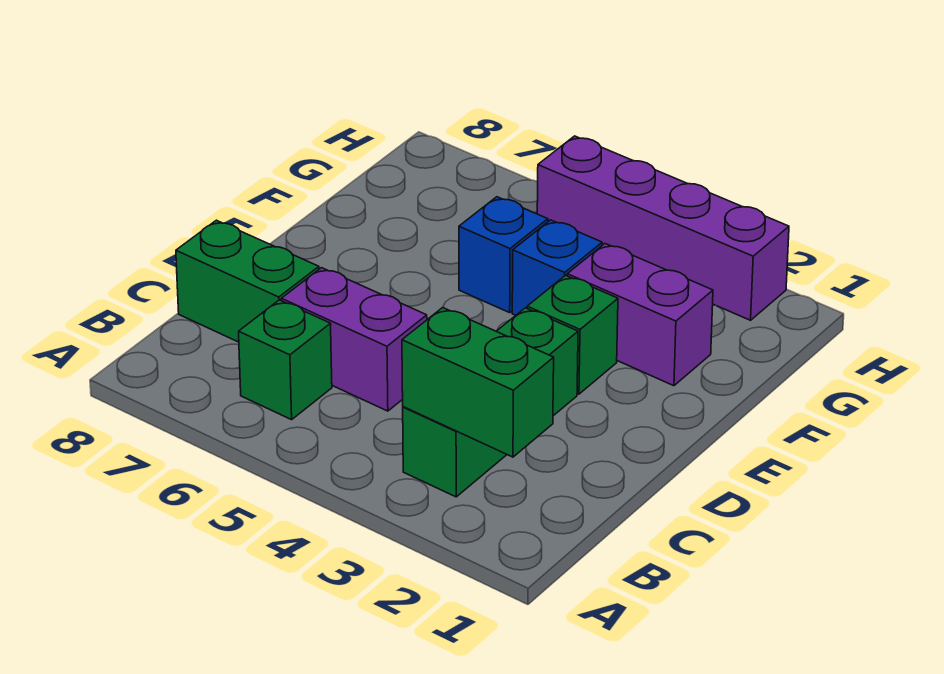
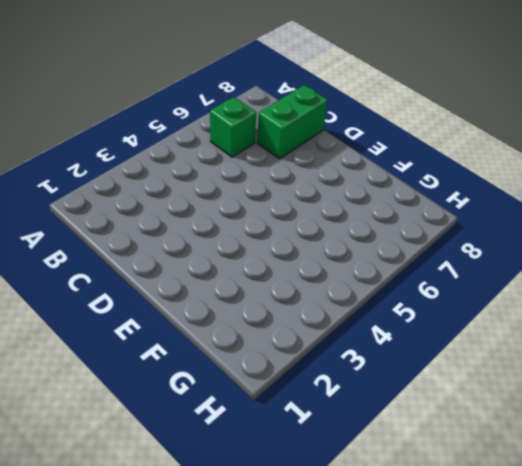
none -> green 1x3 brick [403,308,578,497]
none -> purple 1x2 brick [281,268,427,411]

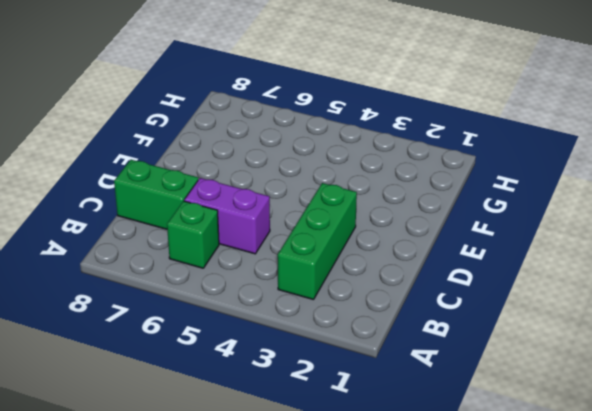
none -> green 1x1 brick [527,275,618,394]
none -> purple 1x2 brick [567,244,713,386]

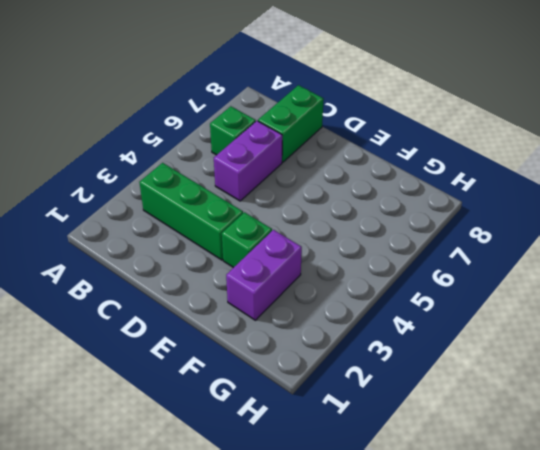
none -> blue 1x1 brick [512,220,602,315]
none -> blue 1x1 brick [459,197,548,313]

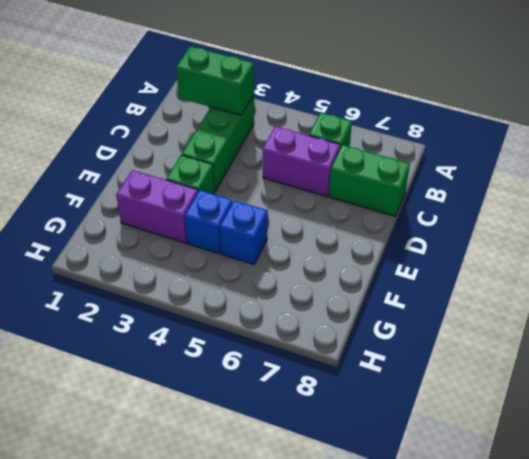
none -> purple 1x4 brick [537,136,789,320]

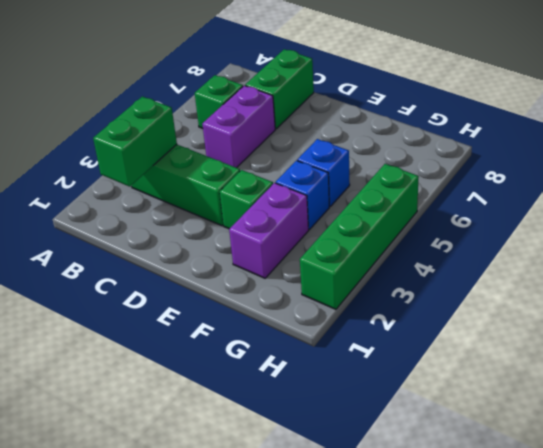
green 1x4 brick [300,164,419,309] -> purple 1x4 brick [537,136,789,320]

